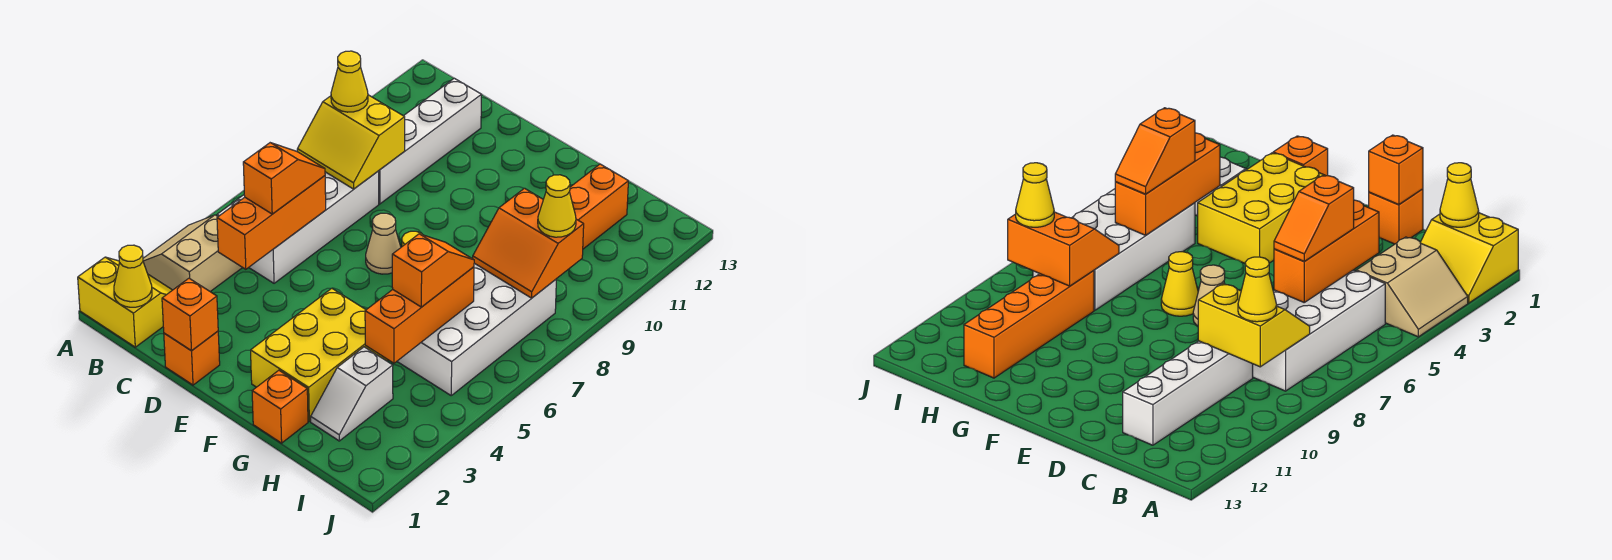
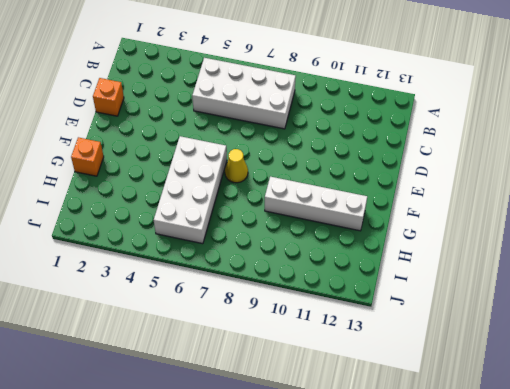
white 2x4 brick [154,136,227,244] -> white 2x4 brick turned to [397,263,556,395]
white 1x4 brick [265,177,367,231] -> white 1x4 brick moved to [379,78,482,204]
none -> yellow 2x2 slope [78,257,172,347]
none -> tan 2x2 slope [143,215,242,292]
none -> tan 1x1 cone [366,213,401,274]

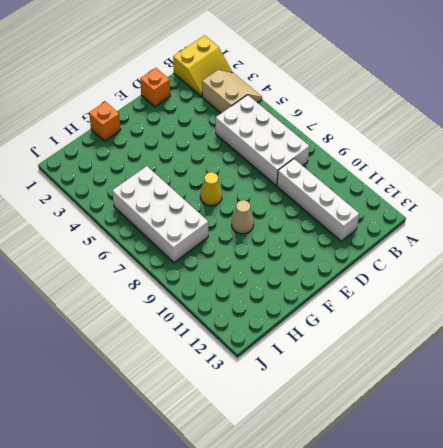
tan 1x1 cone [232,200,254,234] -> tan 1x1 cone moved to [366,213,401,274]
none -> yellow 2x3 brick [251,288,388,421]
none -> white 1x2 slope [311,347,393,441]
none -> orange 1x4 brick [570,164,628,249]

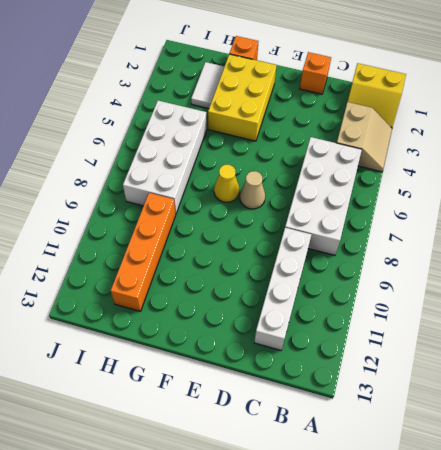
white 1x2 tile [191,62,224,109] -> white 1x2 slope [311,347,393,441]
none -> yellow 1x1 cone [114,245,152,307]
none -> yellow 2x2 slope [297,95,405,189]
none -> orange 1x3 brick [217,176,326,269]

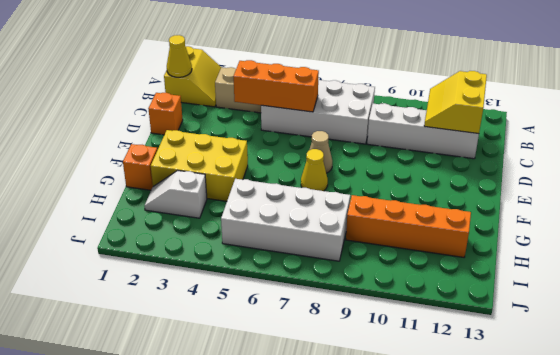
yellow 2x2 slope [424,71,487,134] -> yellow 2x2 slope moved to [297,95,405,189]
none -> orange 1x1 brick [162,278,218,351]
none -> orange 1x3 brick [365,267,474,363]
none -> orange 2x2 slope [473,188,584,298]

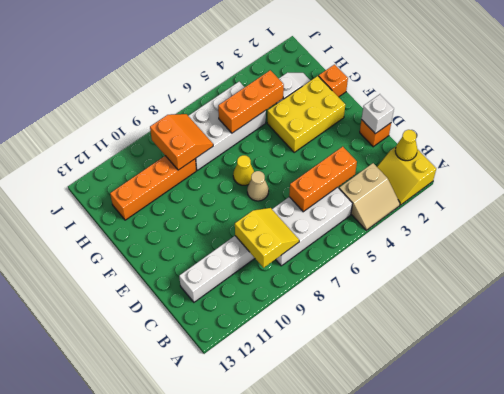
white 1x1 brick [362,94,394,134] -> orange 1x1 brick [162,278,218,351]
none -> yellow 1x1 cone [331,51,368,112]
none -> orange 1x2 slope [243,143,325,214]
none -> orange 1x2 slope [392,234,474,307]

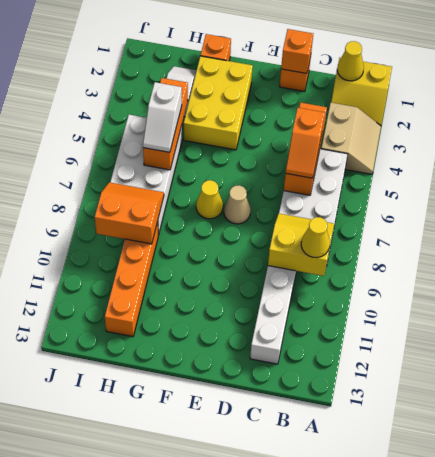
white 1x2 slope [143,82,182,152] -> orange 1x2 slope [392,234,474,307]
none -> yellow 1x1 cone [538,175,576,237]

